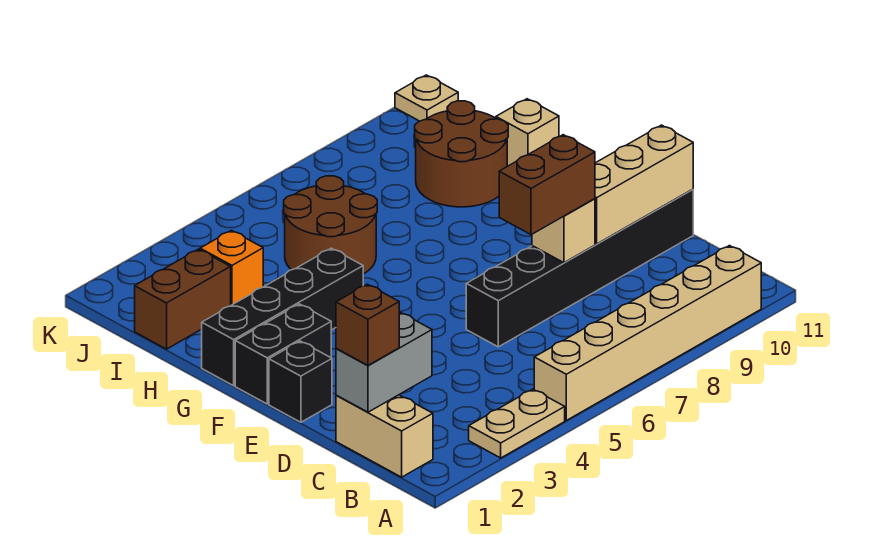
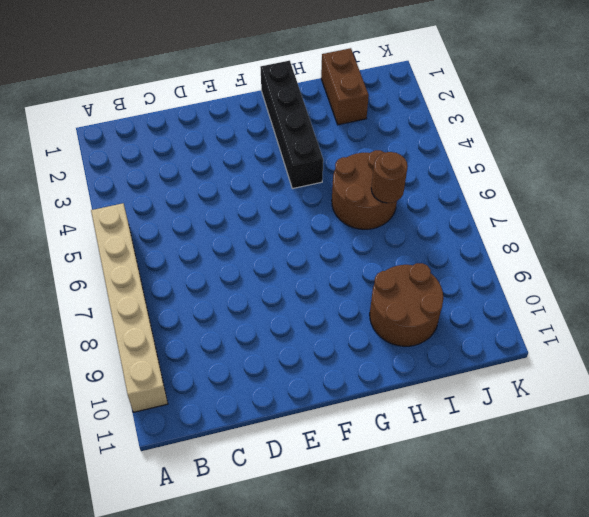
brown 1x1 round brick [371,152,408,203] -> none
none -> tan 1x2 plate [469,389,565,458]
none -> tan 1x2 brick [336,395,433,477]
none -> black 1x6 brick [466,189,693,347]

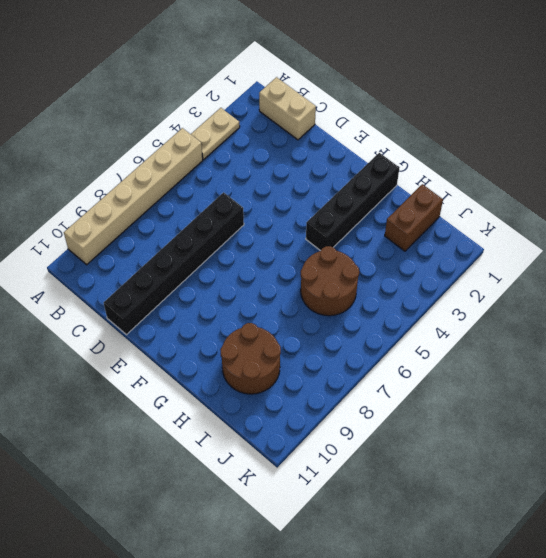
none -> black 1x1 brick [269,341,332,422]
none -> black 1x2 brick [235,304,331,404]
none -> tan 1x1 brick [496,99,559,166]

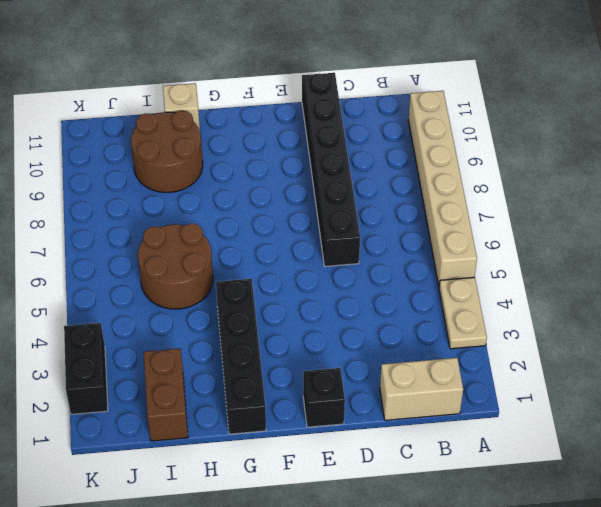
black 1x2 brick [64,323,108,414] -> black 1x2 brick moved to [235,304,331,404]
none -> orange 1x1 brick [200,230,263,305]
none -> tan 1x1 plate [395,75,458,121]
none -> grey 1x2 brick [336,312,432,412]

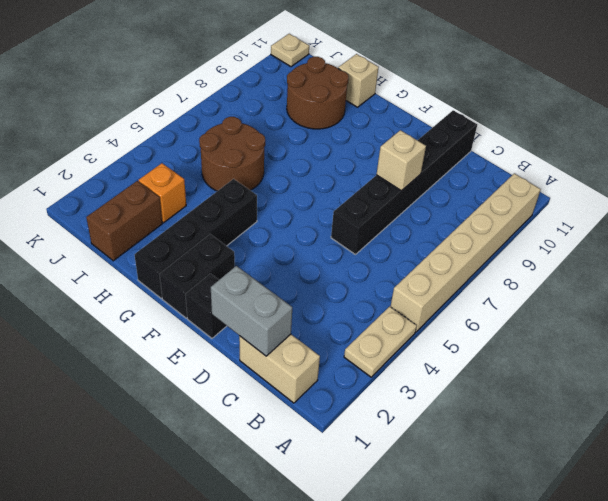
grey 1x2 brick [211,266,292,356] -> grey 1x2 brick turned to [336,312,432,412]
none -> tan 1x3 brick [595,125,693,244]
none -> brown 1x1 brick [336,284,399,365]
none -> brown 1x2 brick [499,135,595,235]

